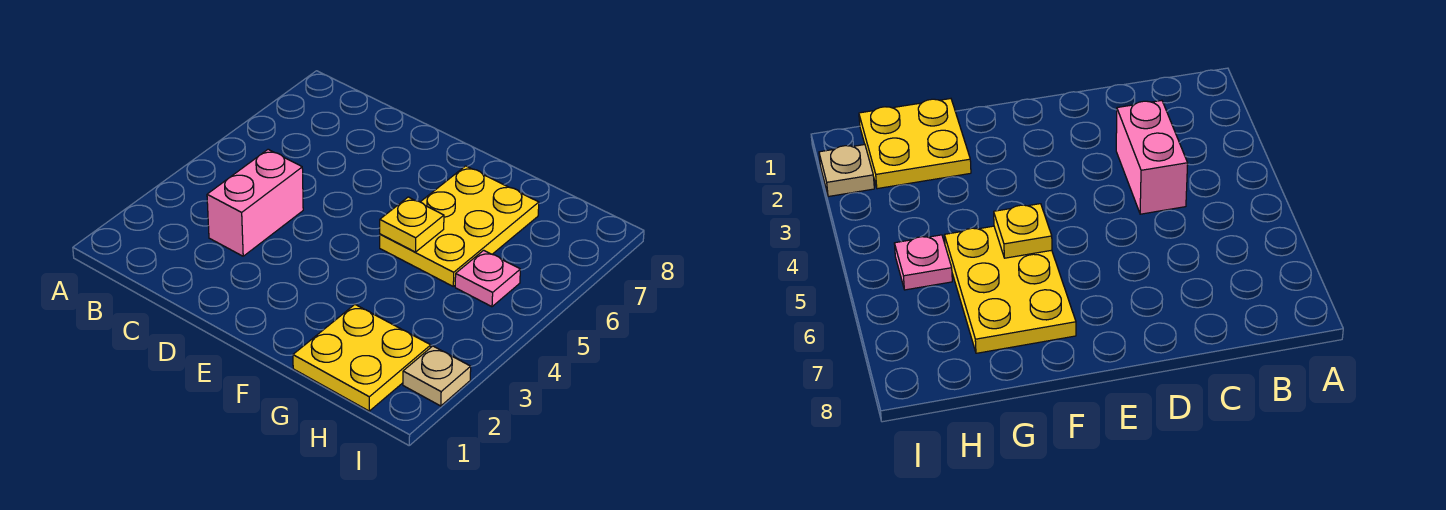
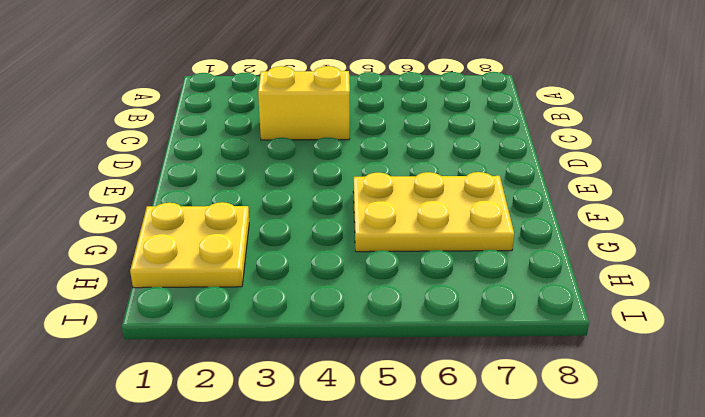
yellow 1x2 brick [258,66,350,140] -> pink 1x2 brick [207,149,303,256]
none -> pink 1x1 plate [455,250,520,307]
none -> tan 1x1 plate [403,346,471,406]

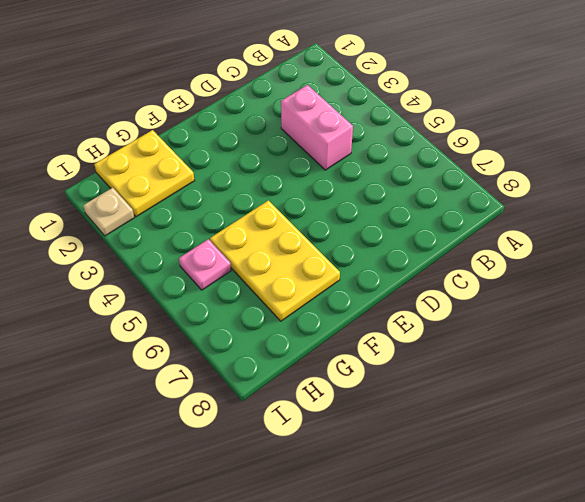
none -> yellow 1x1 plate [380,197,444,252]

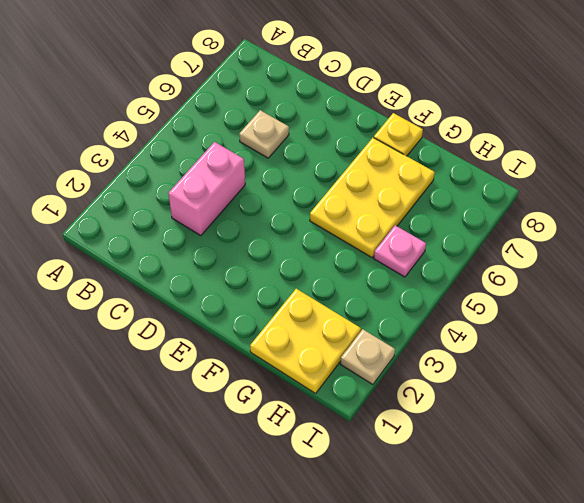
tan 1x1 plate [239,110,289,158] -> none
yellow 1x1 plate [374,113,423,156] -> yellow 1x1 plate moved to [380,197,444,252]

